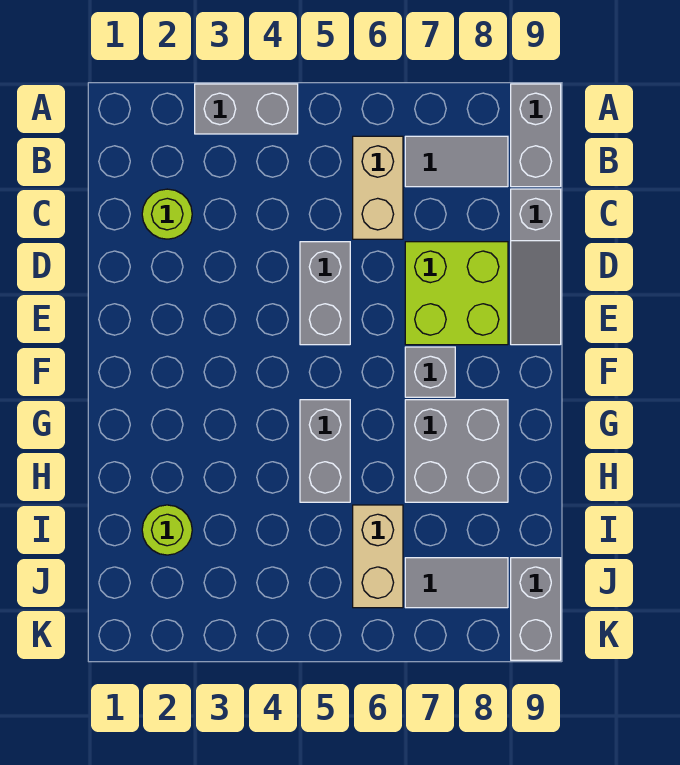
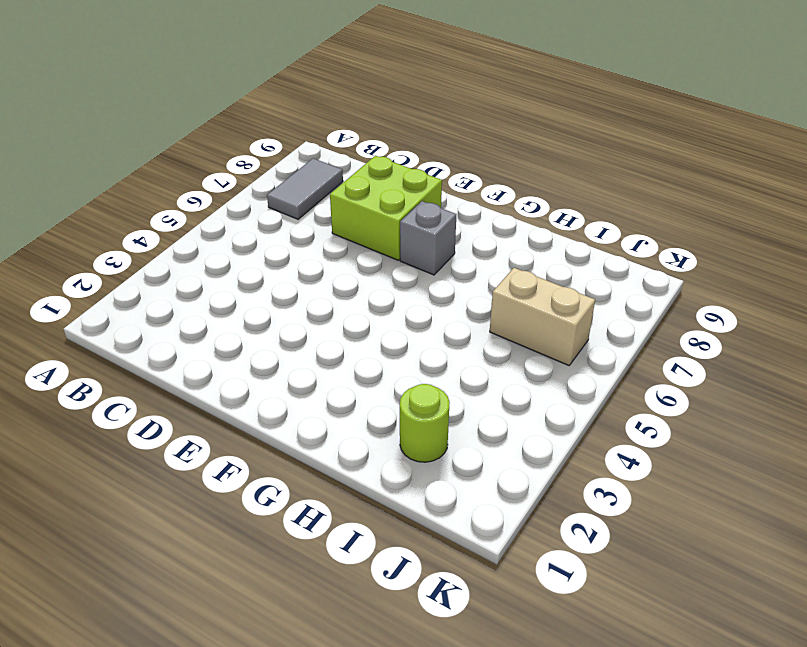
none -> grey 1x2 brick [195,84,298,134]
none -> grey 1x2 brick [511,84,561,187]
none -> tan 1x2 brick [353,136,403,239]

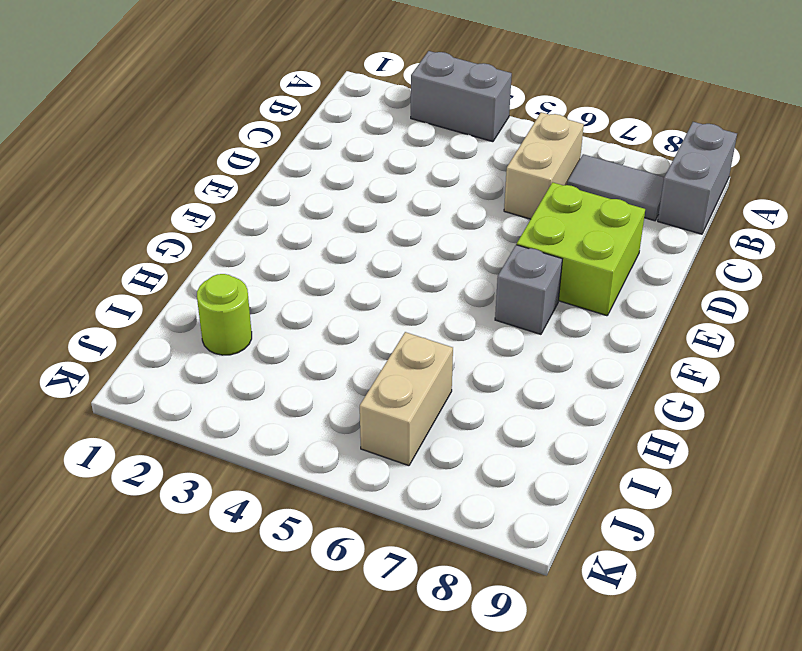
none -> lime 1x1 round brick [142,189,192,239]
none -> grey 1x3 slope [511,189,561,345]
none -> grey 1x2 brick [300,242,350,345]

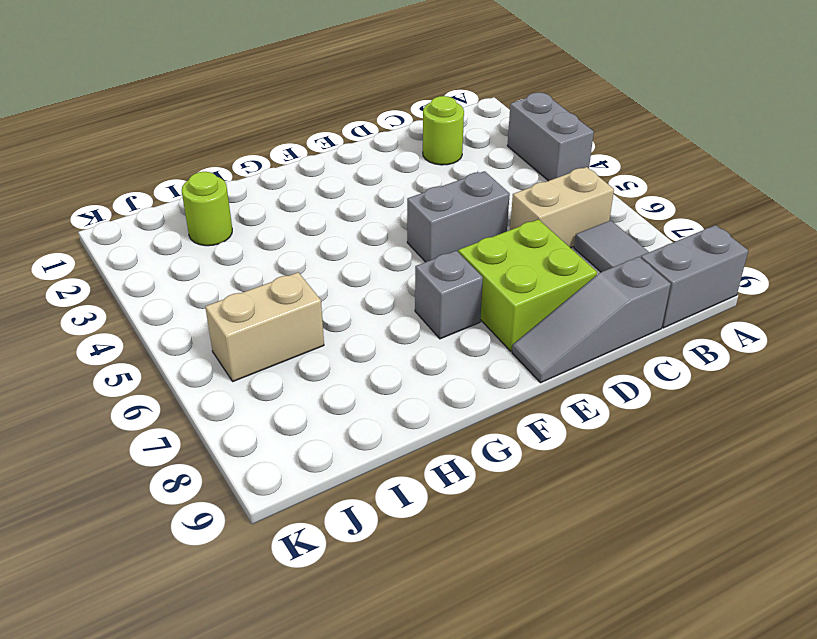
none -> grey 1x2 brick [300,400,350,502]
none -> grey 2x2 brick [405,400,508,502]
none -> grey 1x2 tile [405,558,508,608]

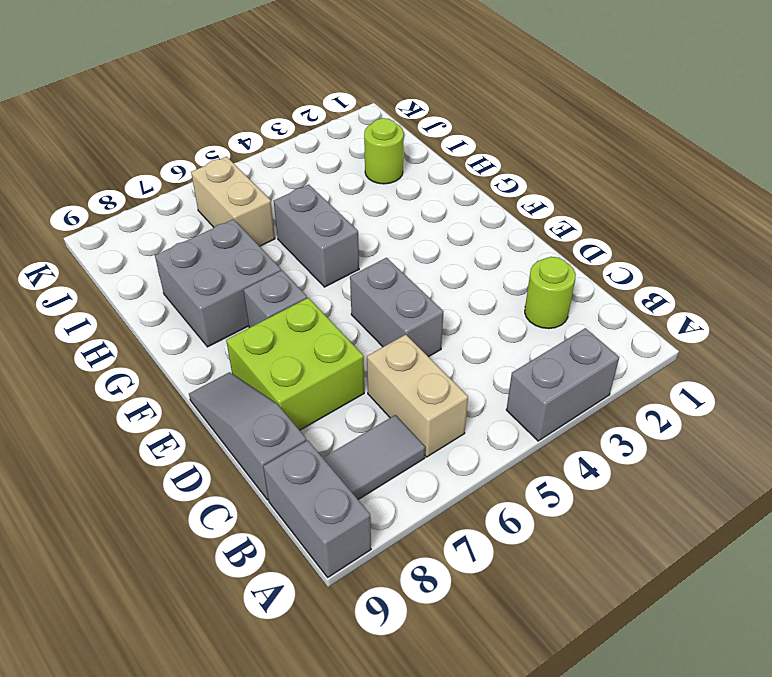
none -> grey 1x2 tile [405,558,508,608]
none -> grey 1x2 brick [511,558,561,660]

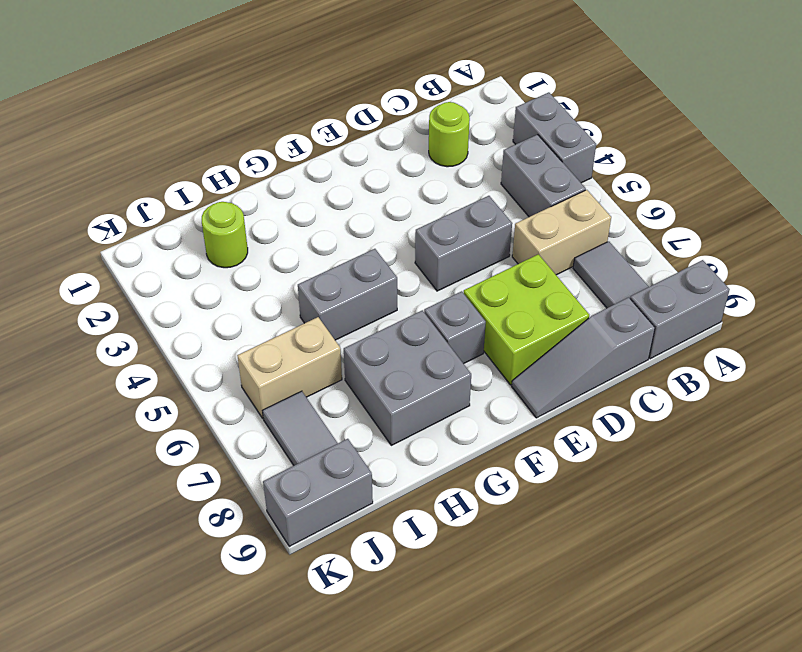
grey 1x2 brick [501,135,586,217] -> none

